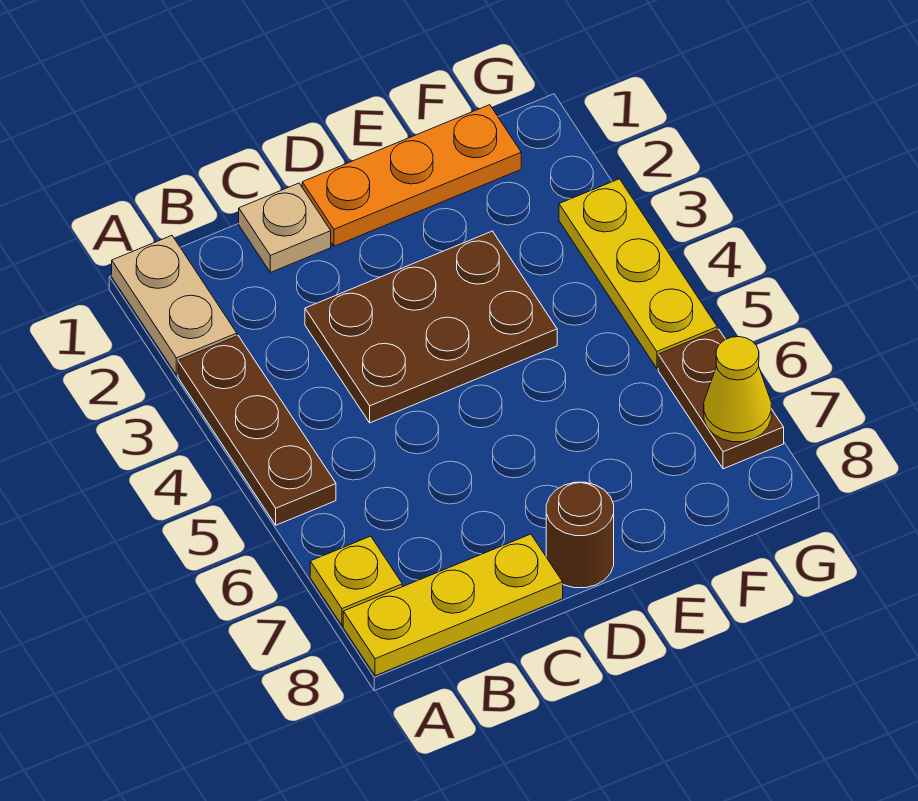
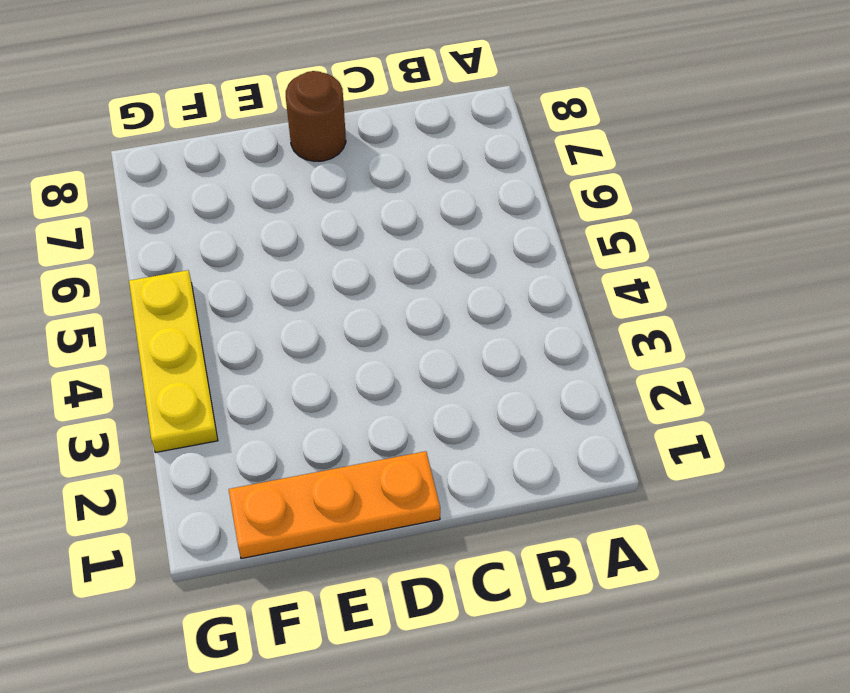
none -> tan 1x2 plate [112,236,237,375]
none -> brown 1x3 plate [178,336,336,525]

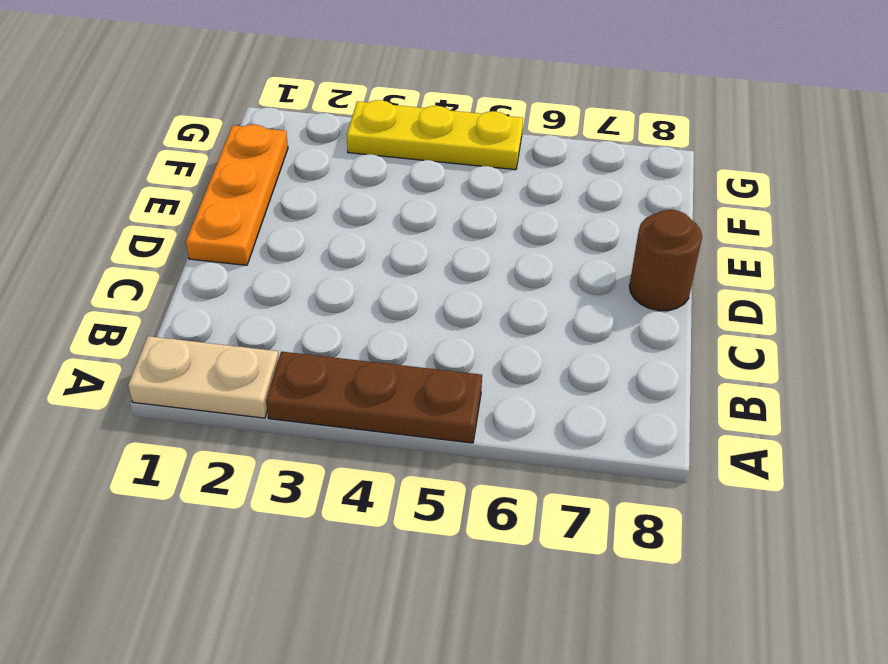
none -> yellow 1x1 plate [310,536,402,626]
none -> yellow 1x3 plate [343,534,563,676]

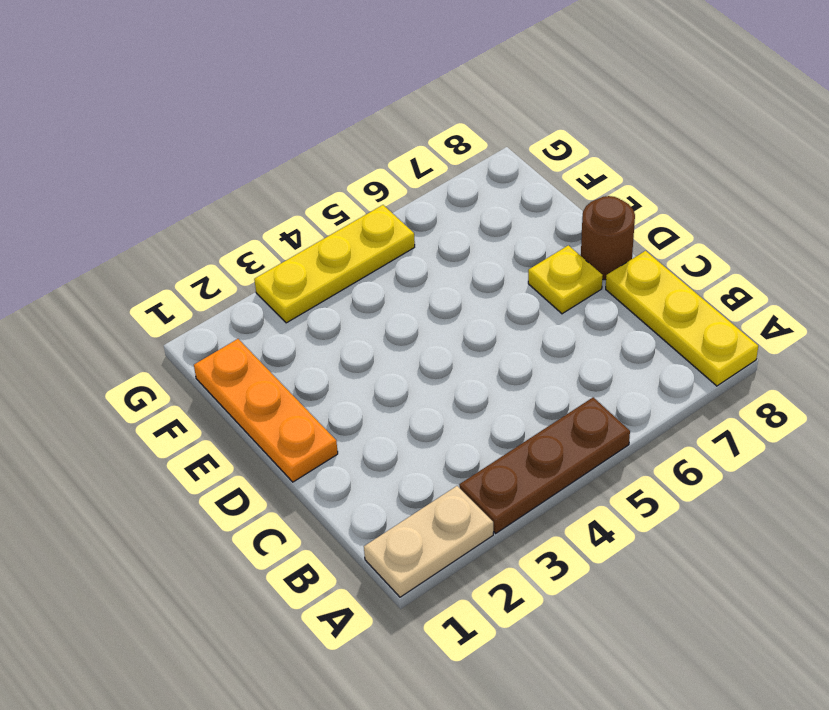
yellow 1x1 plate [528,245,603,314] -> yellow 1x1 plate moved to [310,536,402,626]
none -> tan 1x1 plate [239,183,331,272]
none -> brown 2x3 plate [305,231,557,423]

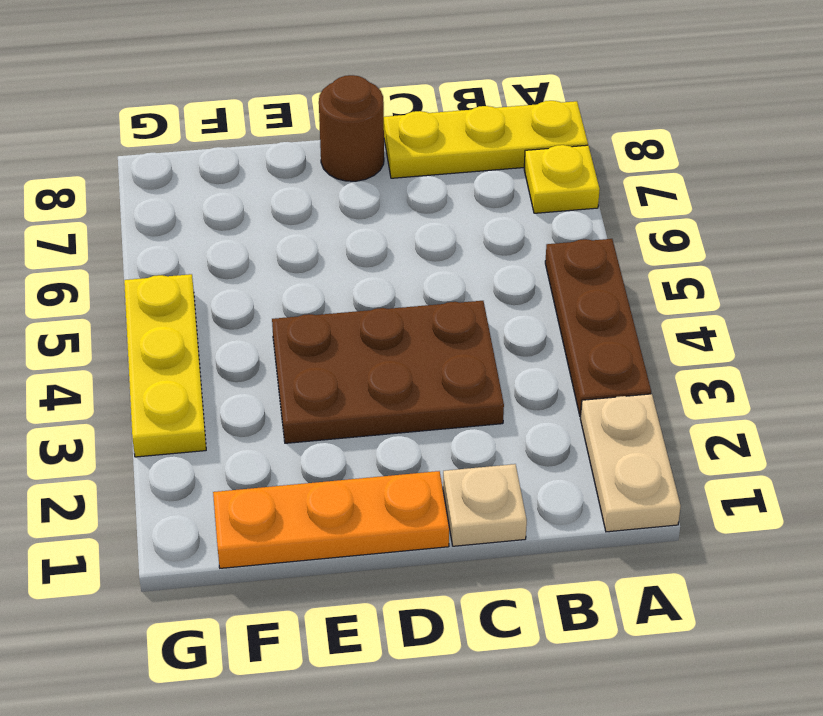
none -> brown 1x2 plate [658,329,784,469]
none -> yellow 1x1 cone [704,337,771,442]

